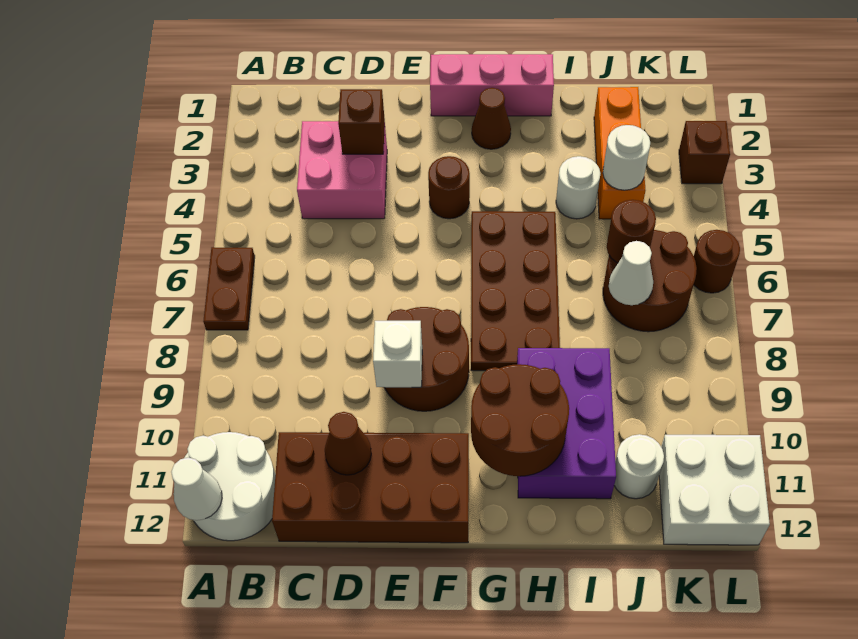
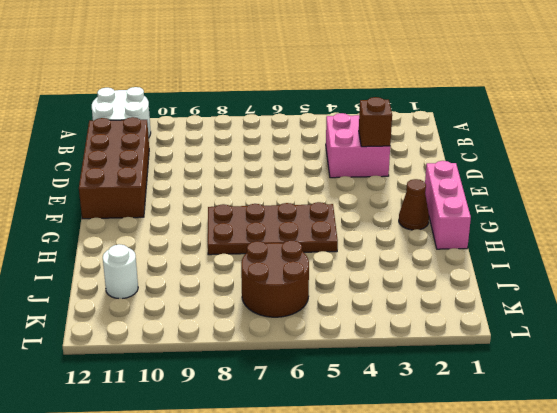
none -> brown 1x2 plate [203,247,255,330]
none -> brown 2x2 round brick [384,307,469,411]
none -> brown 1x1 round brick [428,156,470,219]

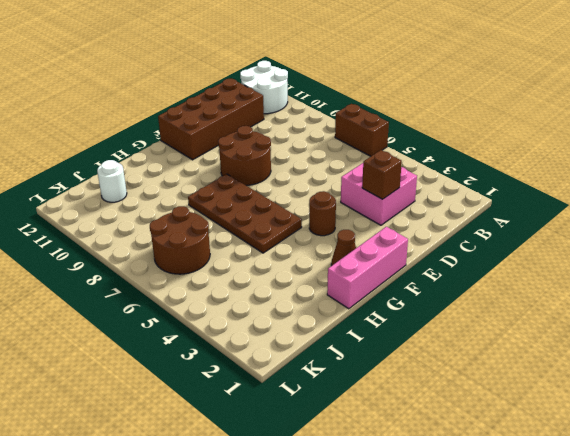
brown 1x2 brick [335,104,389,156] -> brown 1x2 plate [203,247,255,330]
none -> purple 2x3 brick [517,348,616,499]
none -> white 1x1 round brick [556,156,601,219]
none -> orange 1x3 brick [594,87,646,219]

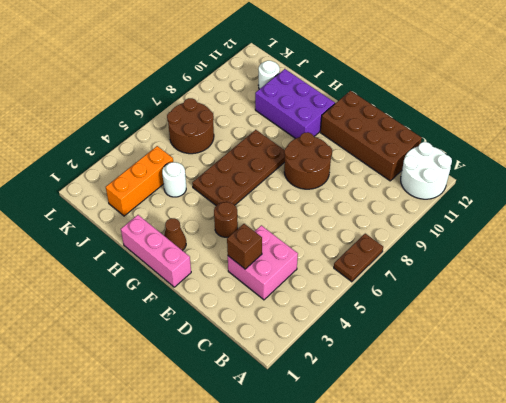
purple 2x3 brick [255,69,335,139] -> purple 2x3 brick turned to [517,348,616,499]
none -> white 2x2 brick [659,435,770,545]
none -> brown 1x1 brick [679,121,730,184]
none -> brown 1x1 round brick [694,230,740,293]

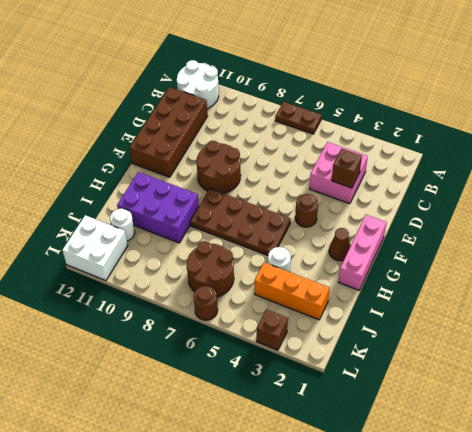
none -> white 1x1 cone [171,458,222,520]
none -> brown 1x1 cone [325,412,371,475]
none -> white 1x1 brick [373,321,422,387]

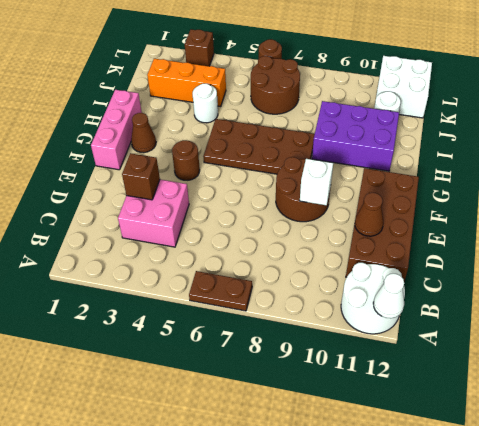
none -> brown 2x2 round brick [471,364,569,476]
none -> white 1x1 round brick [603,125,650,190]
none -> brown 1x1 round brick [607,200,656,263]

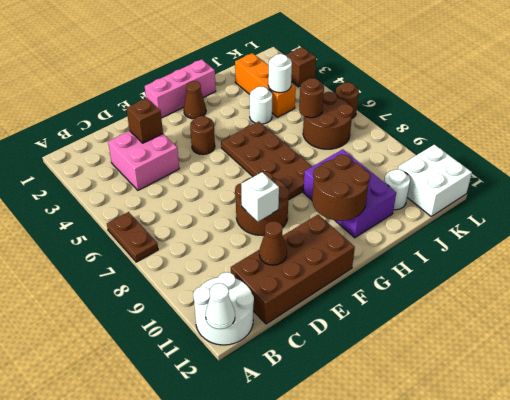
none -> white 1x1 cone [609,241,653,305]

